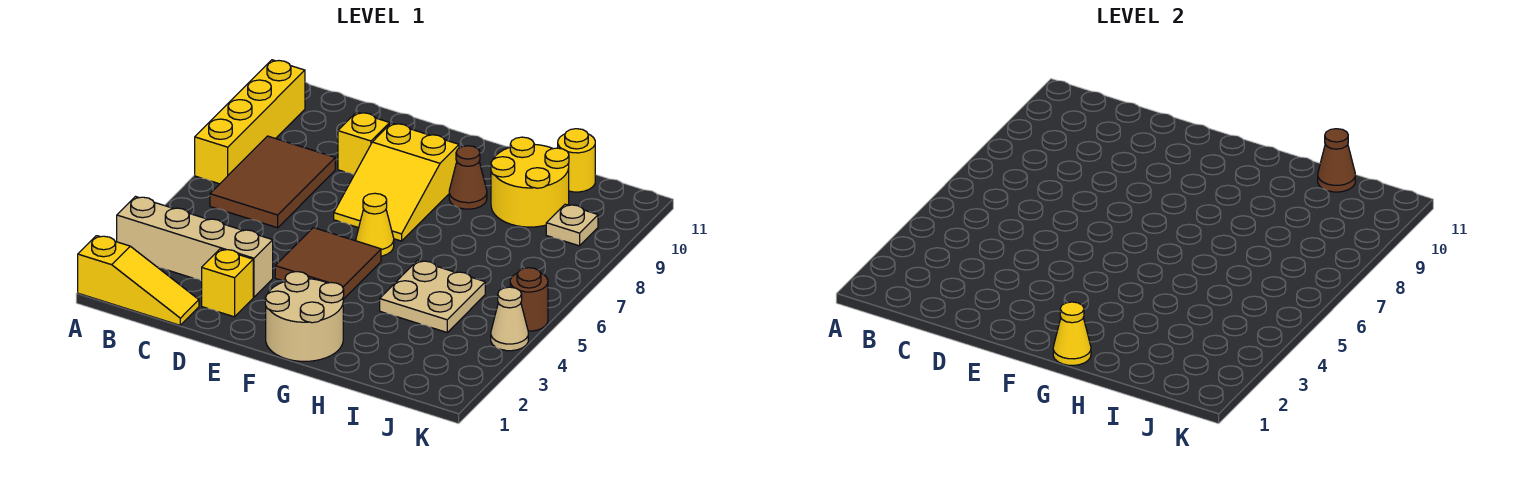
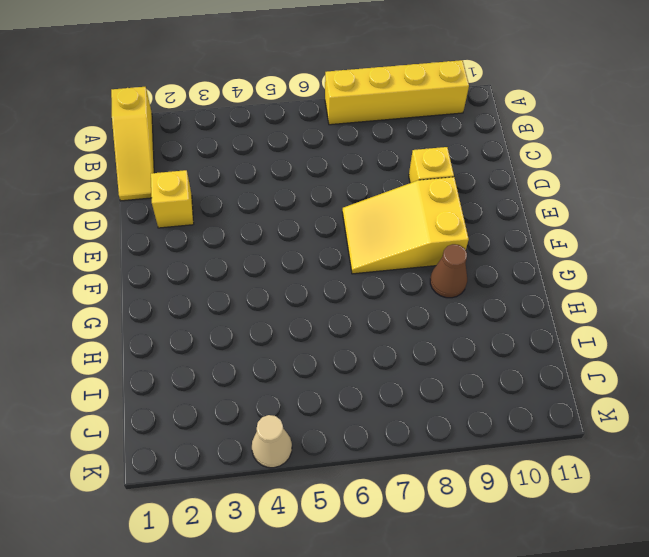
none -> tan 1x4 brick [117,197,273,297]
none -> brown 2x3 tile [210,136,335,228]
none -> brown 2x2 tile [275,228,381,299]

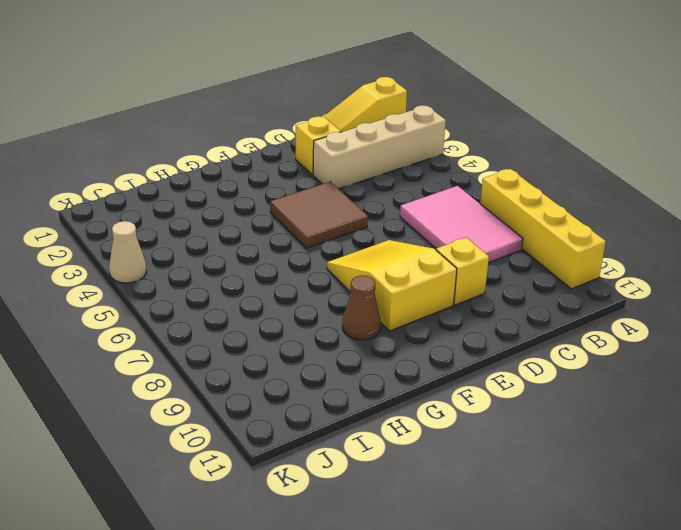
pink 2x3 tile [400,186,523,263] -> brown 2x3 tile [210,136,335,228]
none -> tan 2x2 round brick [265,272,344,361]
none -> yellow 1x1 cone [356,193,394,256]
none -> tan 2x2 plate [380,260,485,332]

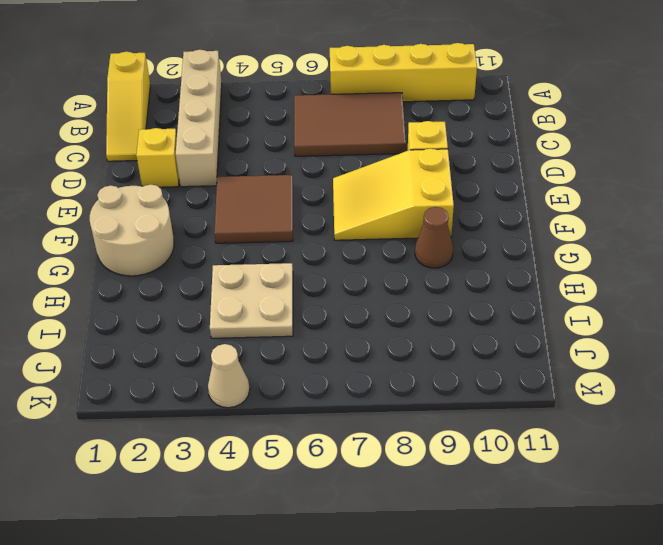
none -> yellow 1x1 cone [356,193,394,256]
none -> yellow 2x2 round brick [491,137,569,227]
none -> yellow 1x1 round brick [558,129,595,192]

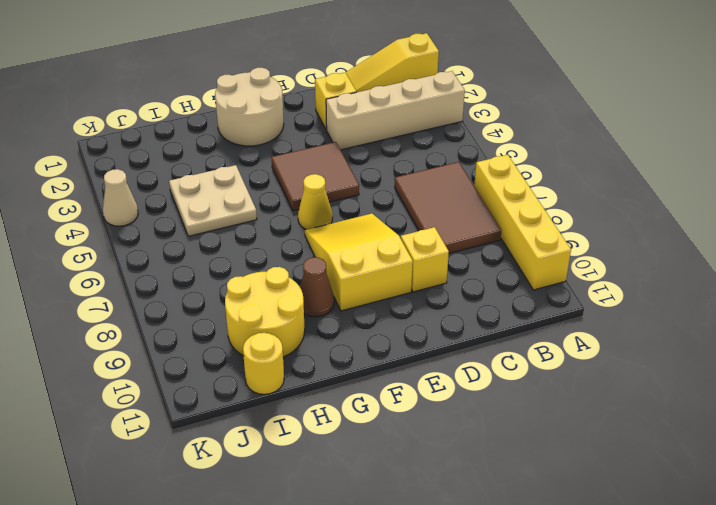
none -> tan 1x1 plate [546,204,598,246]
none -> brown 1x1 round brick [510,268,548,331]
none -> yellow 1x1 cone [1053,302,1091,365]

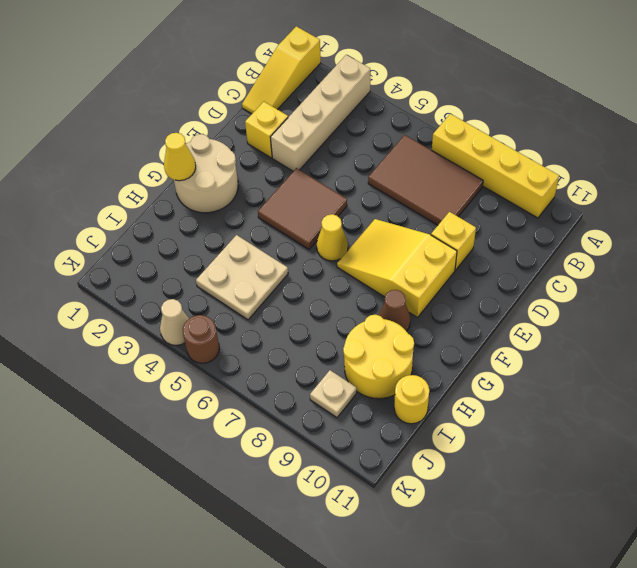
none -> brown 1x1 cone [1318,129,1355,192]

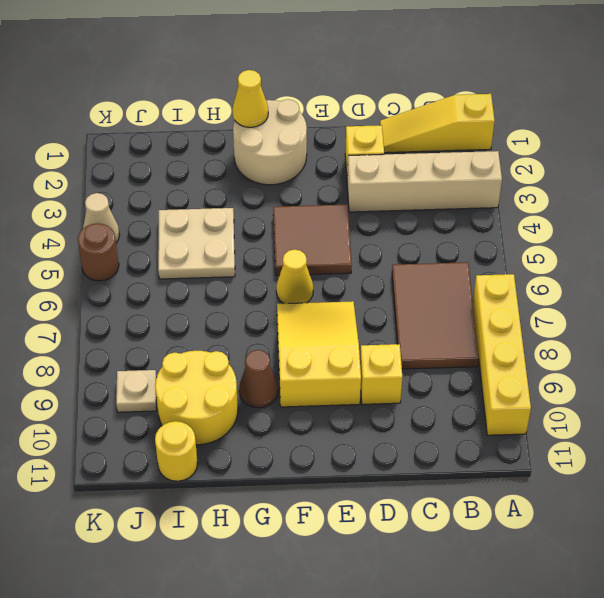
none -> brown 1x1 cone [1318,129,1355,192]

